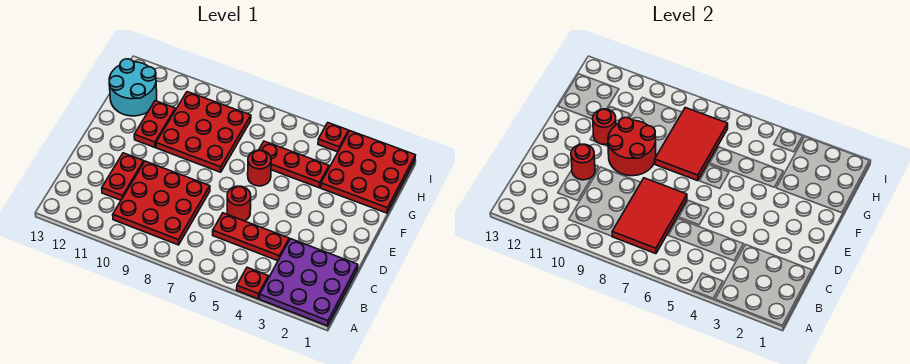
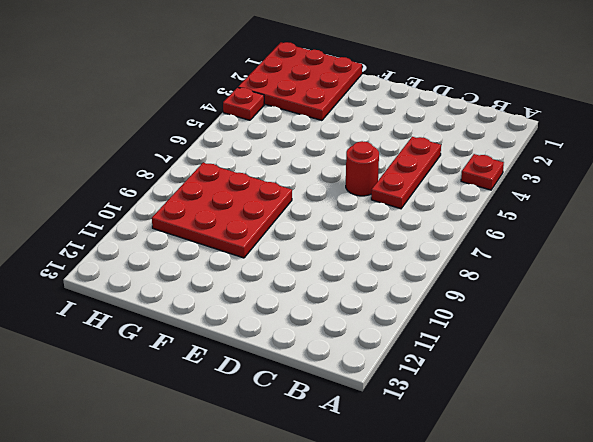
none -> purple 3x3 plate [260,239,358,326]
none -> red 3x3 plate [113,161,210,245]
none -> red 1x2 plate [102,153,144,200]

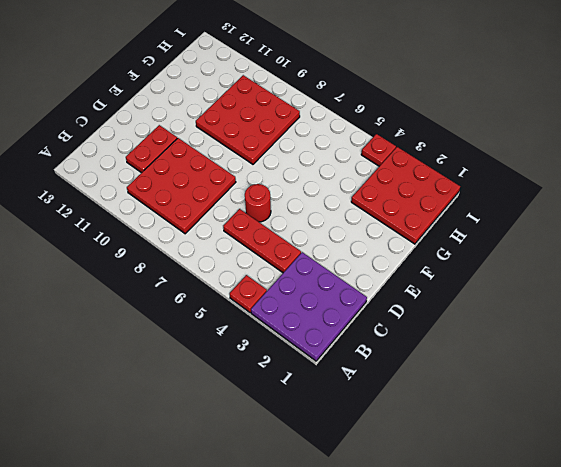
none -> red 1x1 round brick [248,150,271,186]
none -> red 1x2 plate [134,101,176,147]
none -> red 1x3 plate [259,141,329,188]

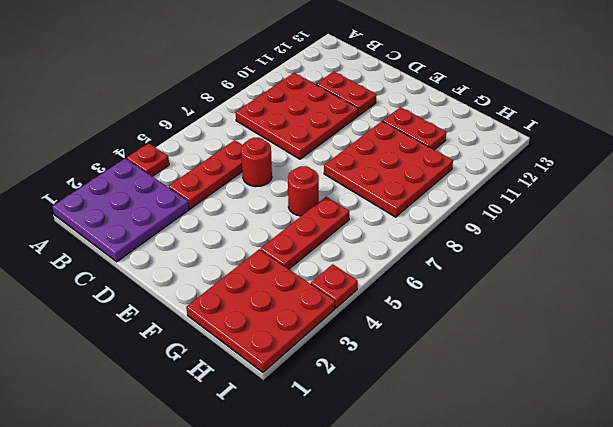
none -> cyan 2x2 round brick [109,59,157,116]
none -> red 2x3 tile [612,178,687,254]
none -> red 1x1 round brick [571,144,595,180]

